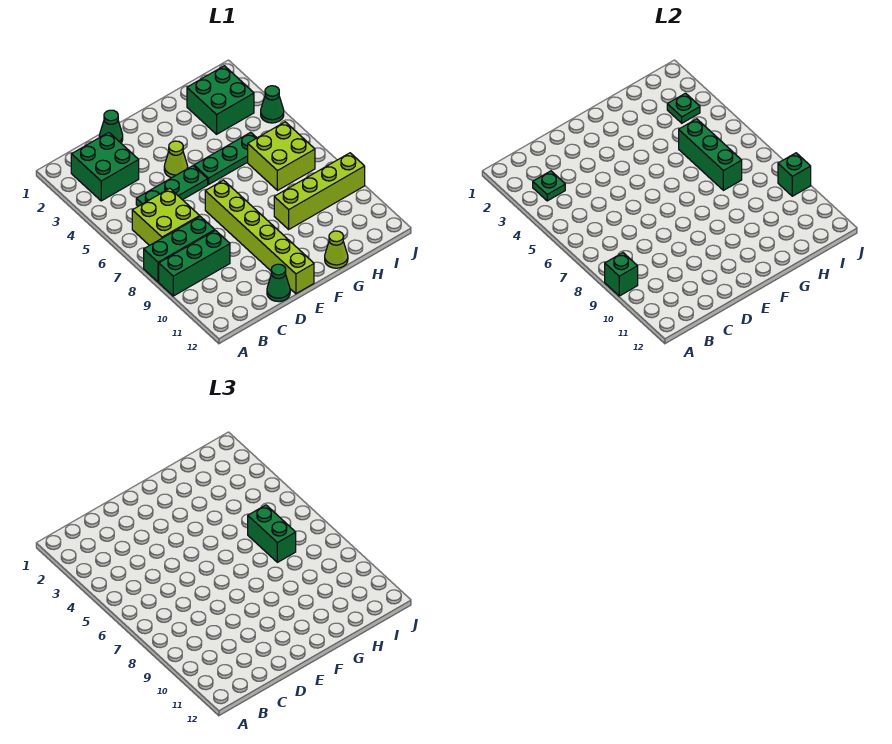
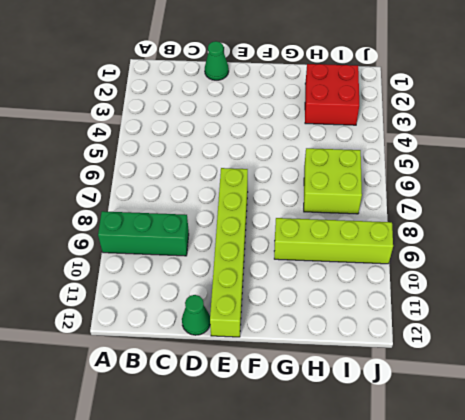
red 2x2 brick [305,64,359,125] -> green 2x2 brick [187,66,254,134]
none -> green 1x3 brick [144,216,215,282]
none -> green 2x2 brick [71,132,139,201]
none -> lime 2x2 brick [132,188,200,246]

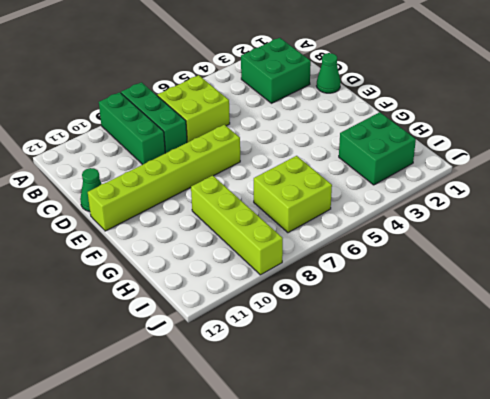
none -> green 1x3 plate [136,166,208,206]
none -> lime 1x1 cone [164,141,188,178]
none -> green 1x3 plate [194,132,257,184]

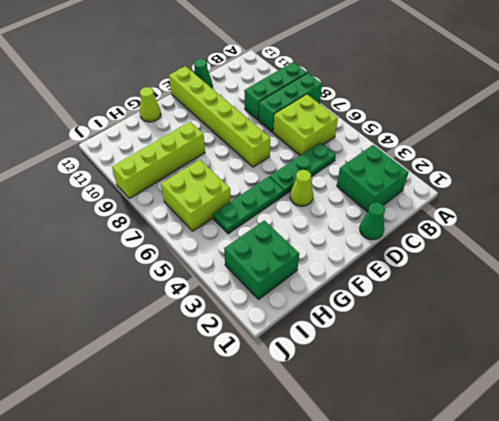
none -> green 1x1 cone [261,86,284,123]
none -> green 1x1 brick [605,253,638,296]
none -> green 1x1 plate [533,171,565,201]

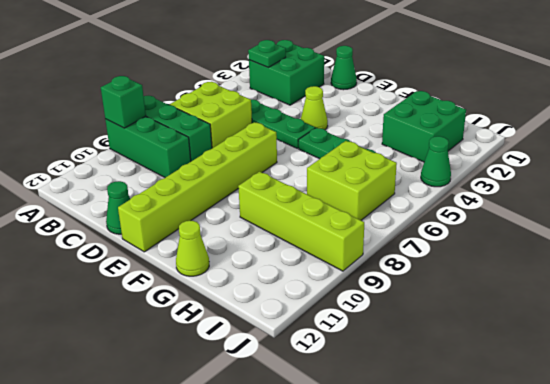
none -> green 1x3 brick [679,119,742,190]
none -> green 1x1 plate [667,93,700,123]
none -> green 1x1 brick [778,153,811,196]

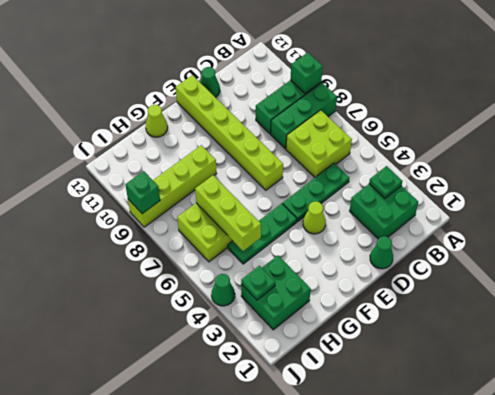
lime 1x3 brick [195,175,261,251] -> green 1x3 brick [679,119,742,190]
none -> green 1x2 brick [248,505,296,562]

